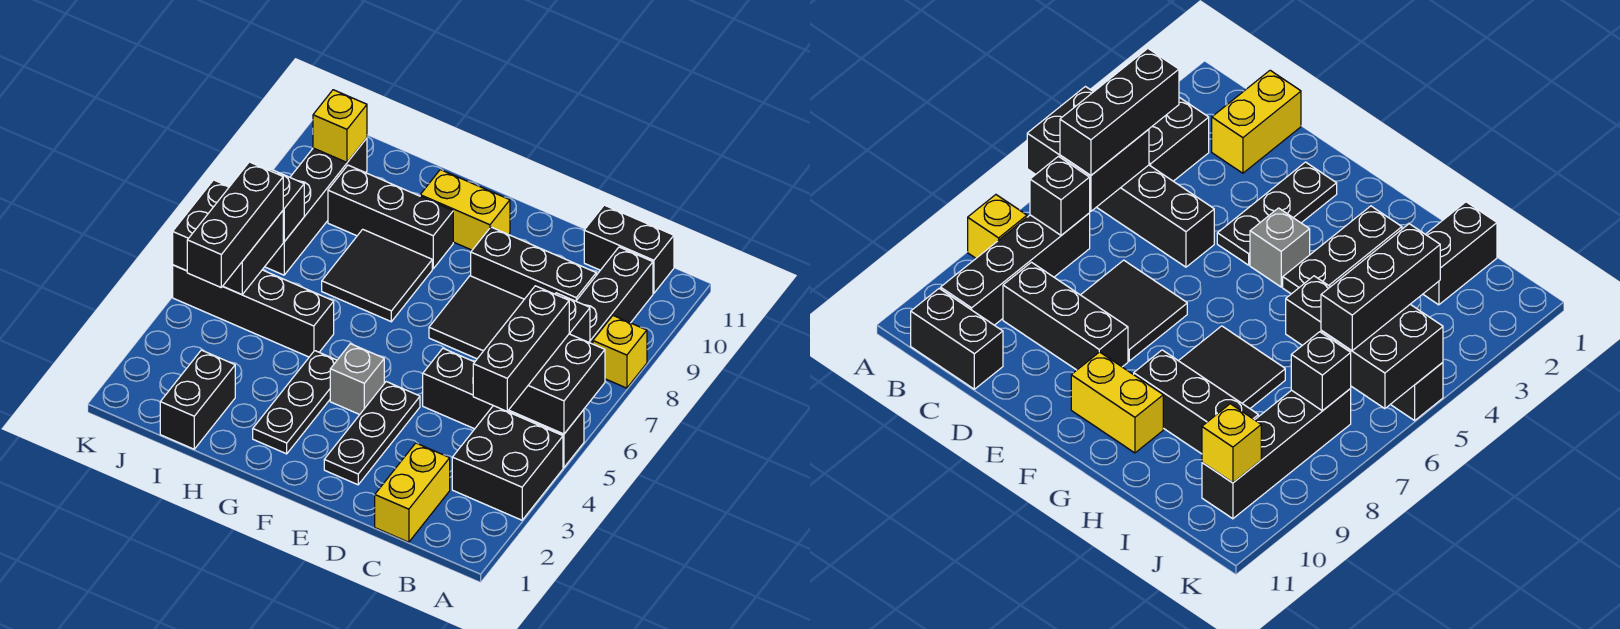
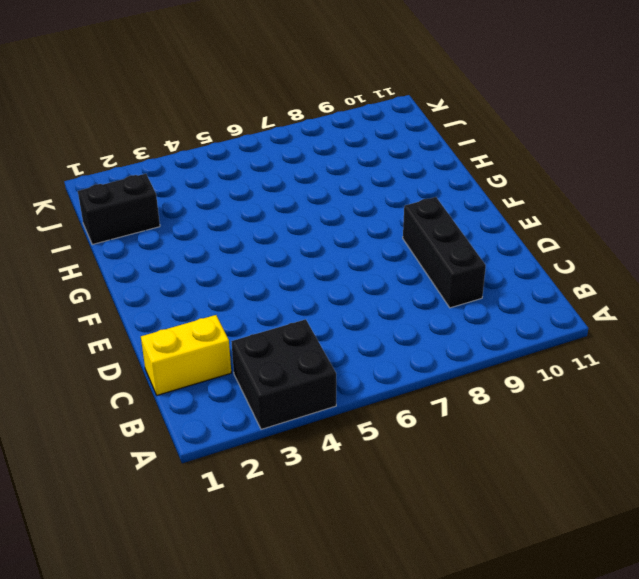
none -> black 1x4 brick [423,348,584,467]
none -> yellow 1x1 brick [593,316,647,388]
none -> black 1x4 brick [576,247,653,344]

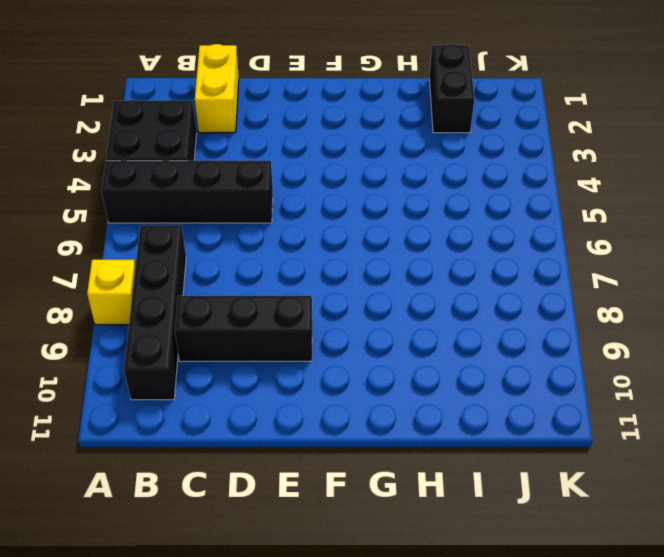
none -> black 1x2 brick [584,205,674,293]
none -> black 2x2 tile [429,276,524,359]
none -> black 1x3 plate [324,382,420,485]

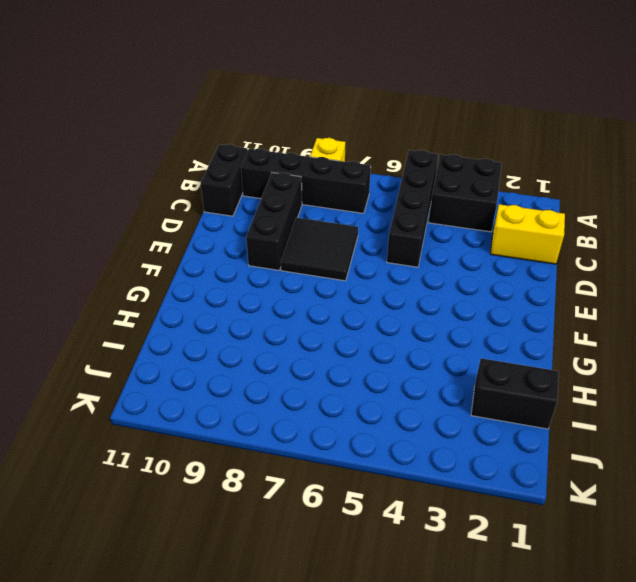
none -> black 1x3 plate [324,382,420,485]
none -> grey 1x1 brick [330,344,384,414]
none -> yellow 1x2 brick [420,170,510,250]

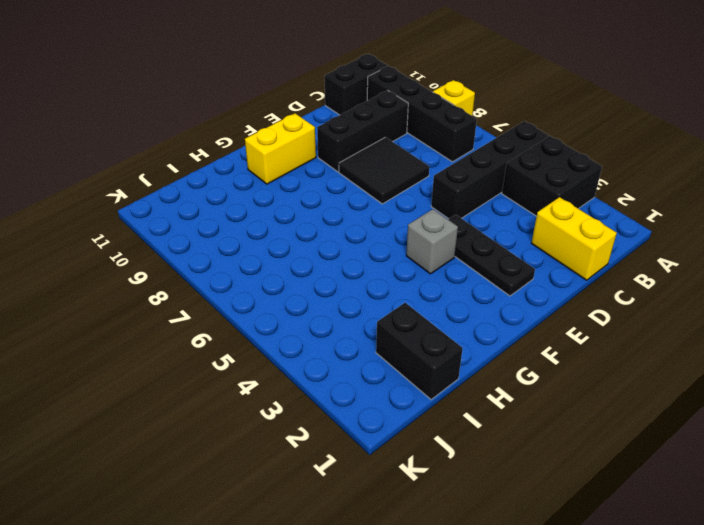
none -> black 1x3 plate [253,351,337,454]
none -> black 2x2 tile [322,229,432,322]
none -> black 1x3 brick [328,165,453,269]

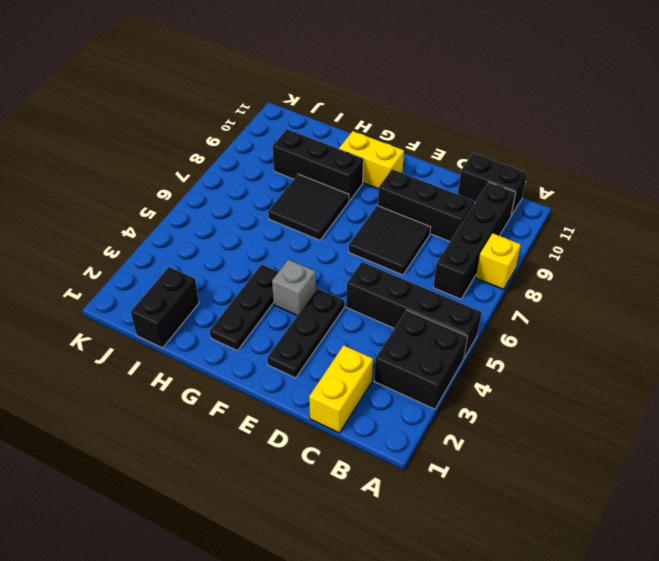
none -> black 1x4 brick [173,265,334,357]
none -> black 1x4 brick [265,138,367,275]
none -> black 2x2 brick [509,334,605,434]

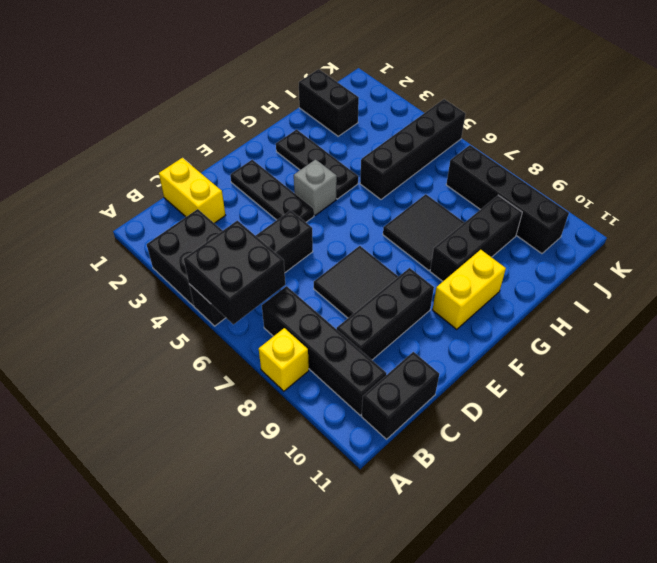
none -> black 1x1 brick [555,293,590,342]
none -> black 2x2 brick [173,180,283,295]
none -> black 1x1 brick [269,169,304,242]

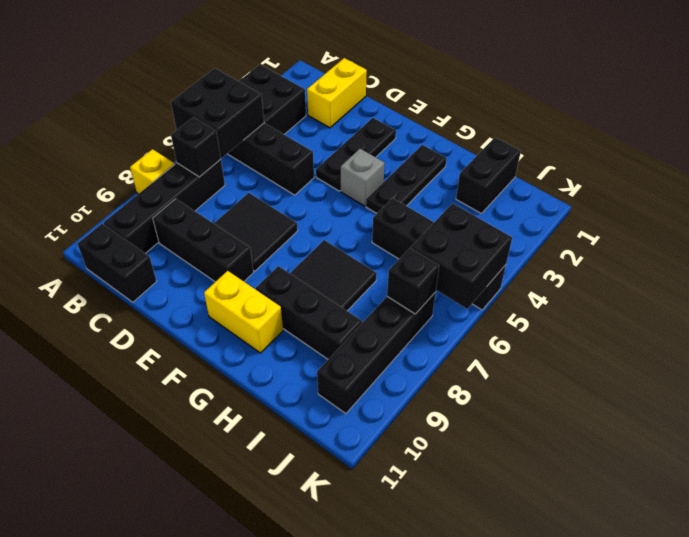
none -> yellow 1x1 brick [313,90,367,162]
none -> black 1x3 brick [473,286,569,411]
none -> black 1x3 brick [187,162,283,287]

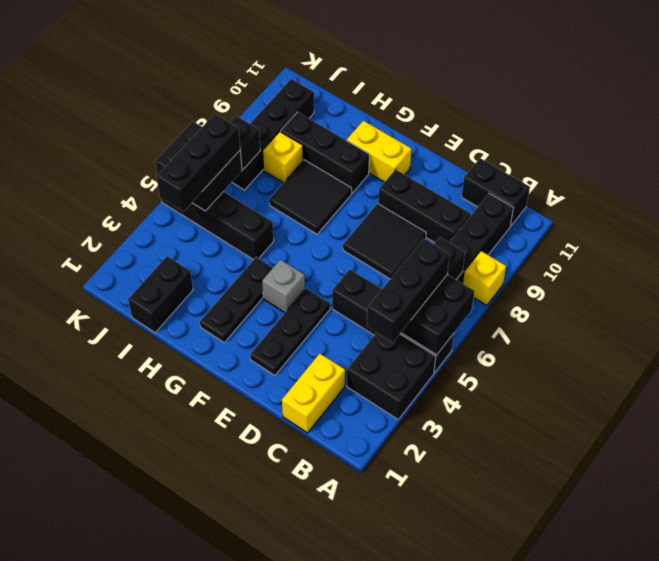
yellow 1x1 brick [263,132,303,183] -> yellow 1x1 brick moved to [313,90,367,162]

